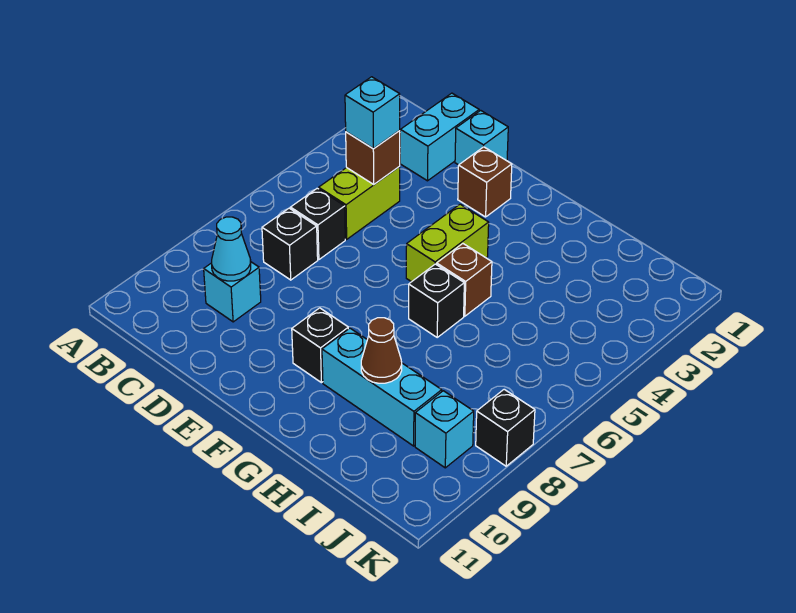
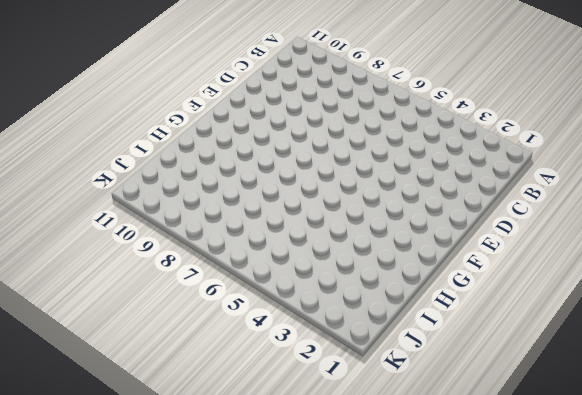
none -> cyan 1x2 brick [400,93,479,181]
none -> lime 1x2 brick [319,167,400,239]
none -> black 1x1 brick [291,188,345,260]

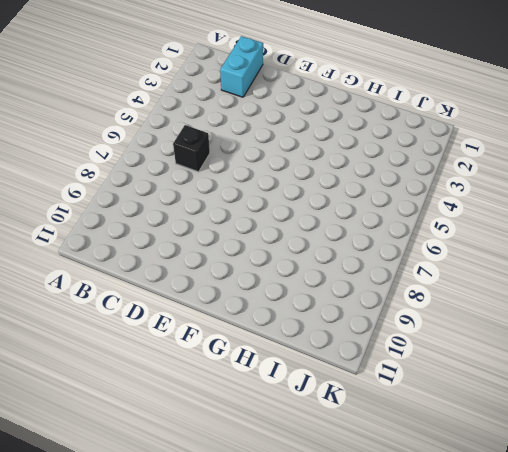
none -> lime 1x2 brick [319,167,400,239]
none -> black 1x1 brick [262,208,318,280]
none -> cyan 1x1 brick [204,262,261,322]

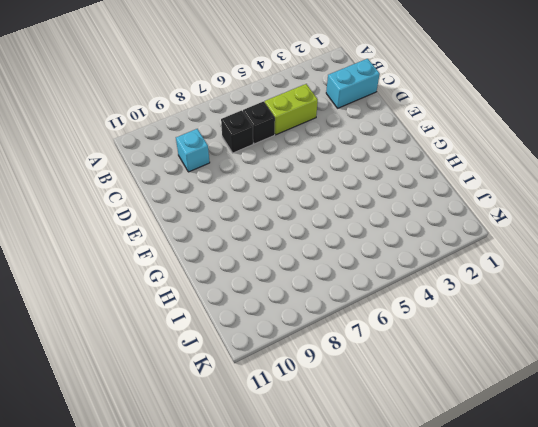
none -> cyan 1x1 brick [455,110,508,165]
none -> brown 1x1 brick [458,147,512,217]
none -> lime 1x2 brick [406,204,489,282]

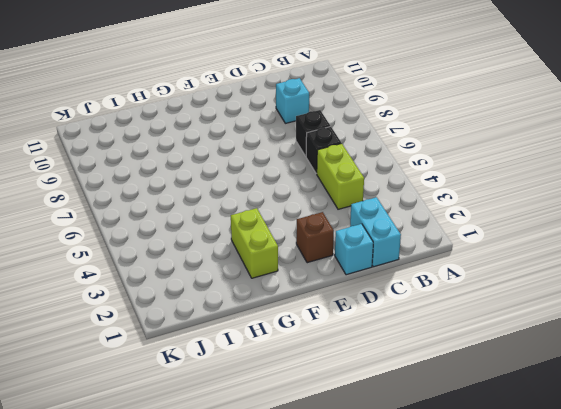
lime 1x2 brick [231,208,278,278] -> lime 1x2 brick moved to [406,204,489,282]
none -> black 1x1 brick [292,308,348,383]
none -> brown 1x1 brick [437,244,492,316]
none -> black 1x1 brick [409,264,464,337]

